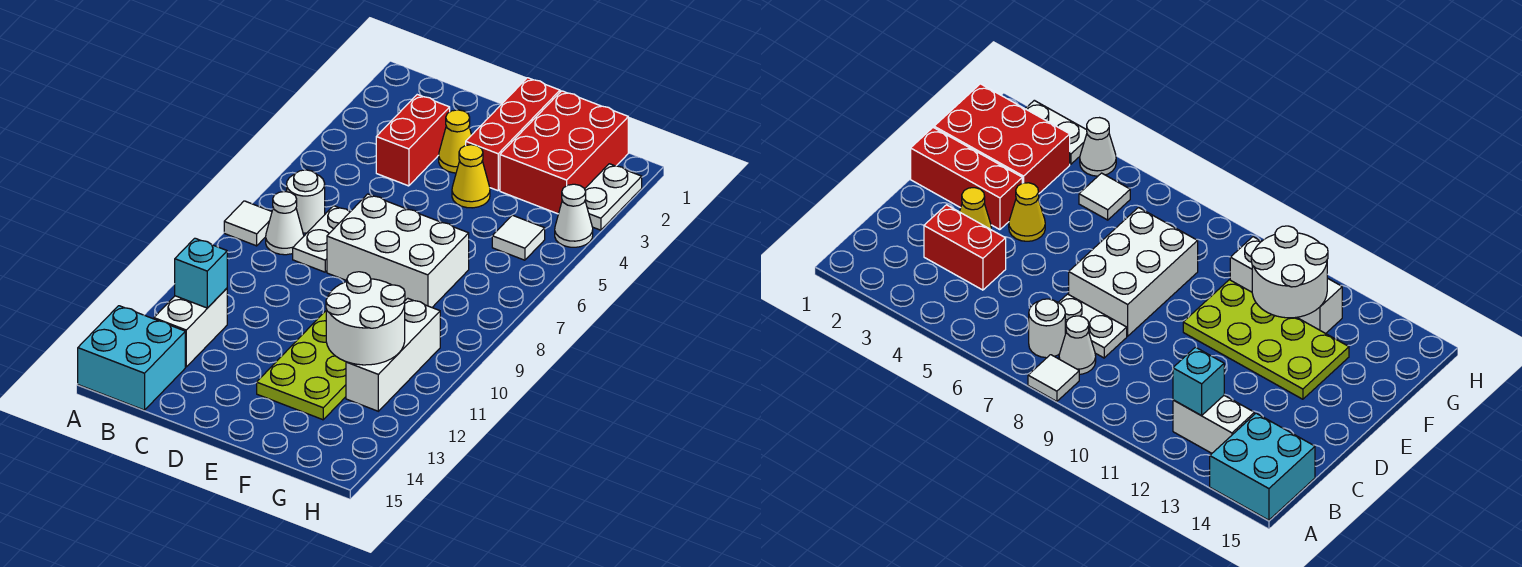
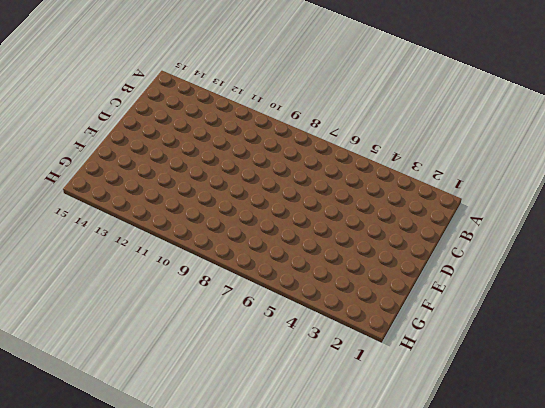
none -> white 1x1 tile [224,201,272,246]
none -> cyan 2x2 brick [78,306,185,410]
none -> white 1x1 round brick [287,170,325,233]

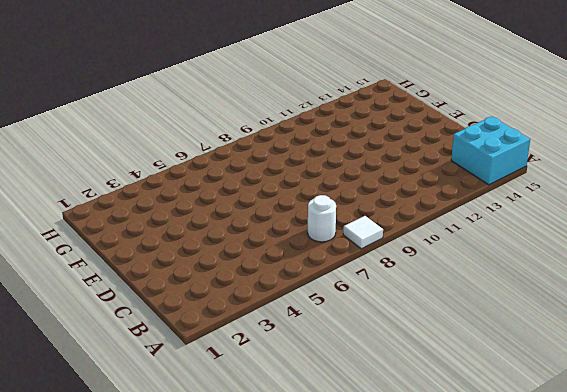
none -> white 1x1 cone [266,192,304,255]
none -> white 1x2 brick [154,288,227,367]
none -> red 1x2 brick [376,95,450,186]

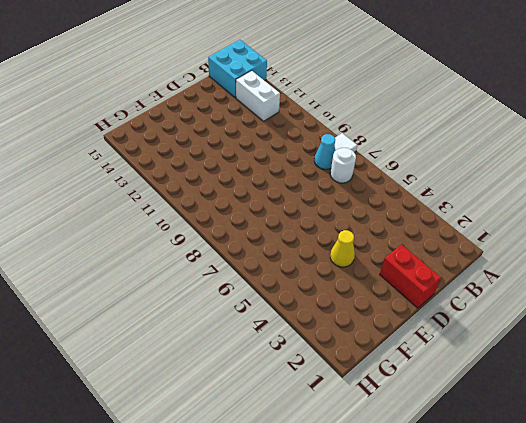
cyan 1x1 cone [314,134,335,169] -> white 1x1 cone [266,192,304,255]
red 1x2 brick [380,244,441,308] -> red 1x2 brick moved to [376,95,450,186]
none -> white 1x2 plate [293,206,350,272]
none -> yellow 1x1 cone [439,110,471,173]
none -> white 2x3 brick [327,194,469,307]

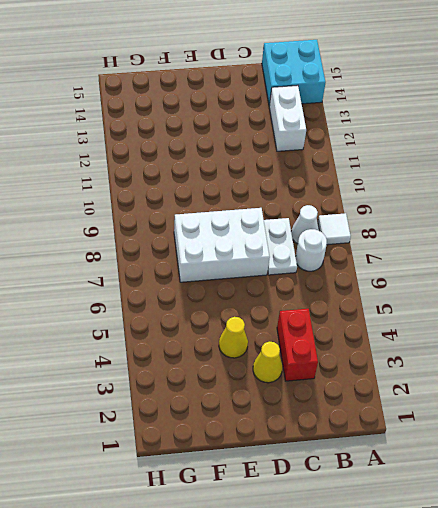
none -> red 1x3 brick [466,78,560,191]
none -> lime 2x4 plate [257,311,346,420]
none -> red 2x3 brick [500,91,628,214]

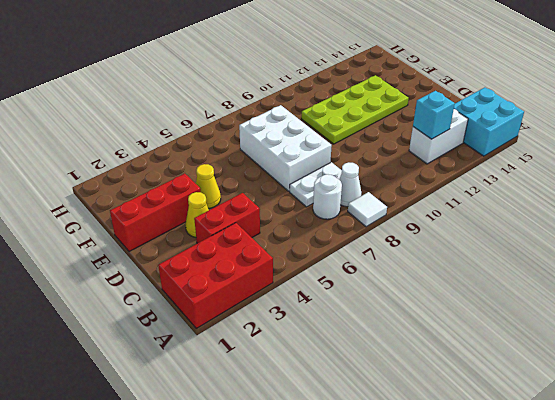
red 2x3 brick [158,223,273,328] -> red 2x3 brick moved to [500,91,628,214]
none -> white 1x1 tile [492,215,545,260]
none -> white 1x3 brick [346,298,440,411]
none -> white 1x2 plate [585,164,642,230]

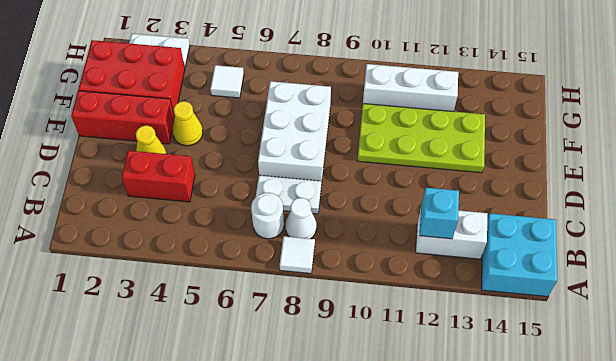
none -> white 1x1 cone [555,184,593,247]
none -> white 2x2 round brick [326,272,405,365]

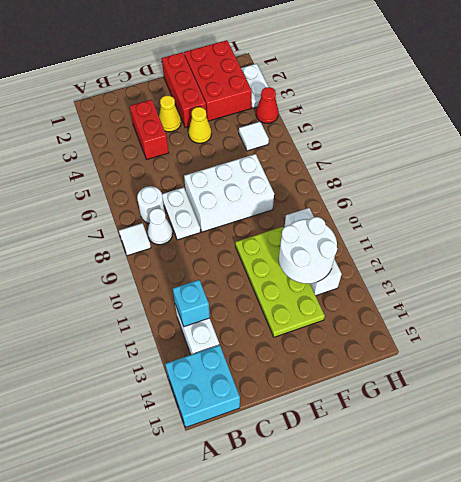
red 1x1 cone [256,87,279,123] -> white 1x1 cone [555,184,593,247]

